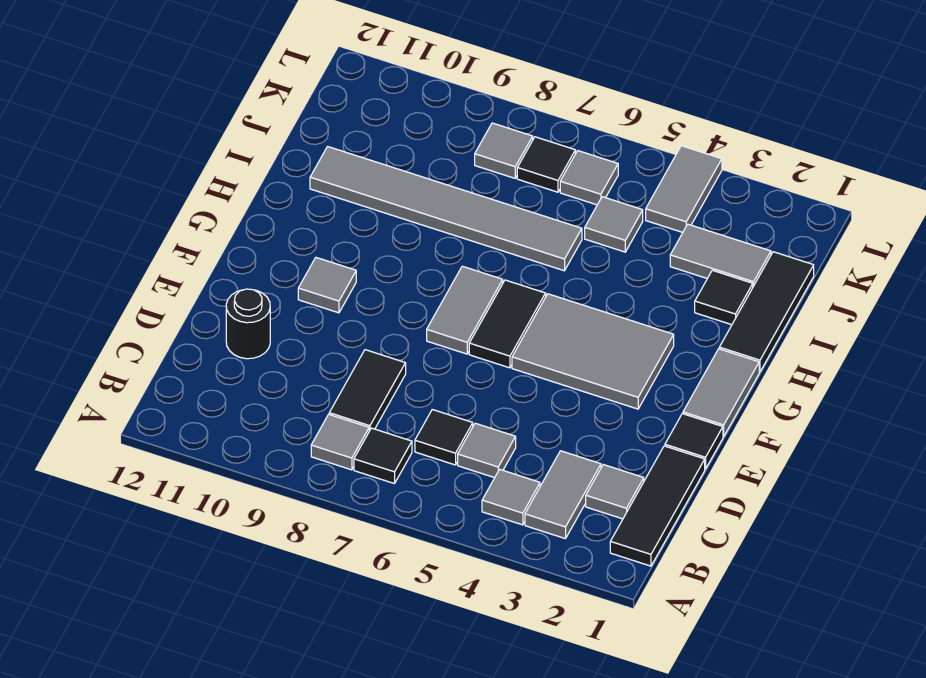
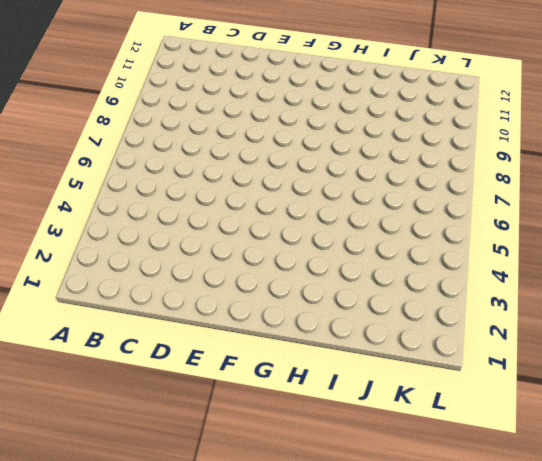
none -> black 1x3 tile [610,446,705,566]
none -> grey 1x2 tile [525,451,601,539]
none -> grey 1x1 tile [482,469,540,525]

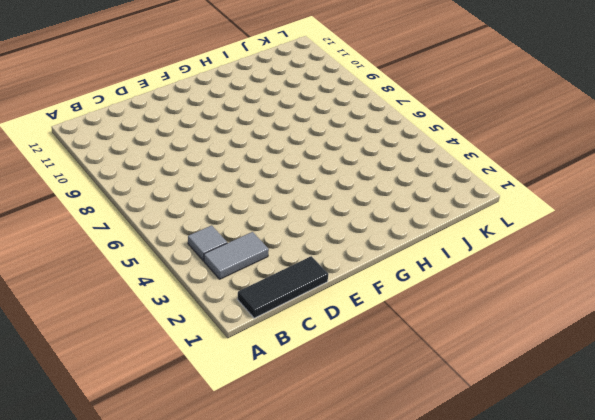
none -> black 1x1 tile [354,428,412,484]
none -> grey 1x1 tile [311,414,369,470]
none -> grey 1x1 tile [586,465,644,519]

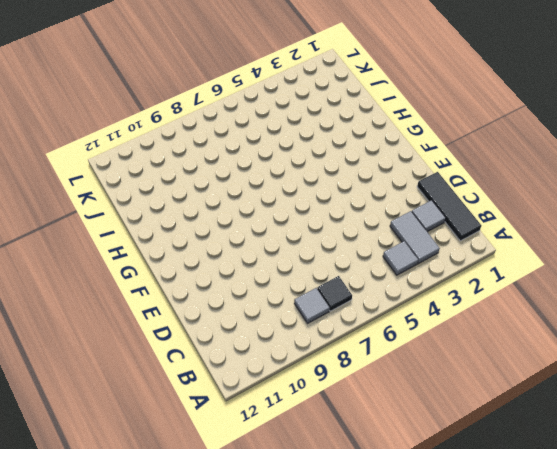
none -> grey 1x1 tile [458,423,516,478]
none -> black 1x1 tile [415,410,473,465]
none -> black 1x2 tile [329,350,406,431]

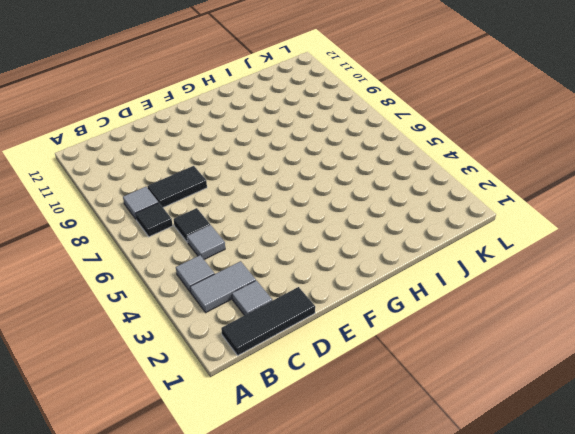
none -> black 1x1 round brick [226,289,270,359]
none -> black 1x1 tile [665,414,723,469]
none -> grey 1x2 tile [683,349,759,437]

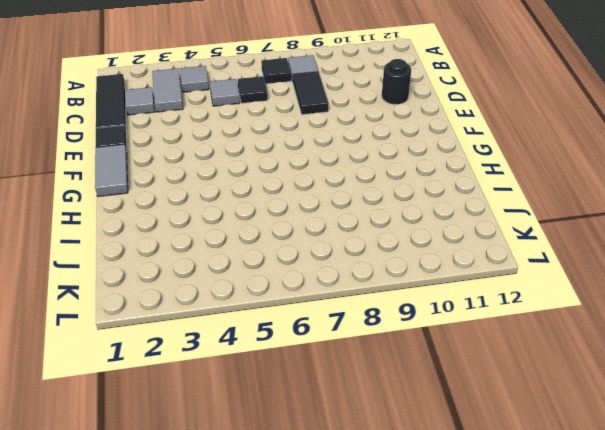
none -> grey 2x3 tile [512,294,674,409]
none -> black 1x2 tile [469,280,546,368]
none -> grey 1x2 tile [427,266,503,354]

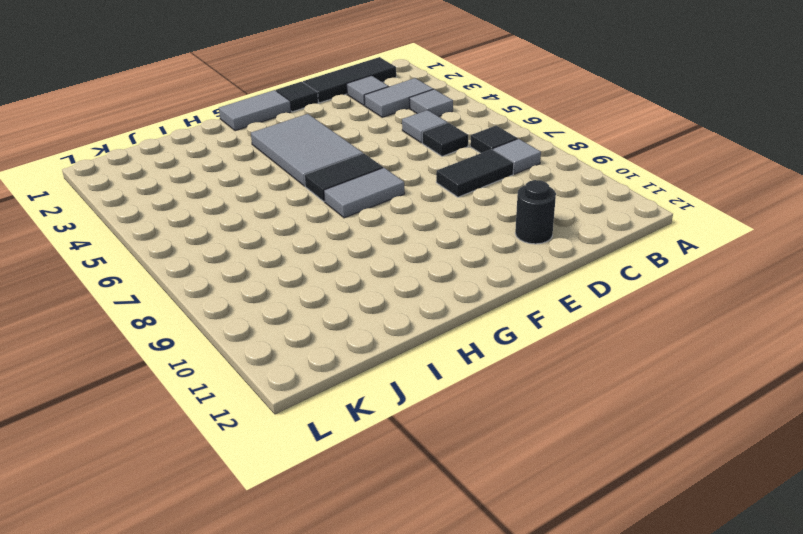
none -> grey 1x1 tile [298,258,356,313]
none -> black 1x3 tile [719,252,814,372]
none -> black 1x1 tile [695,270,753,325]

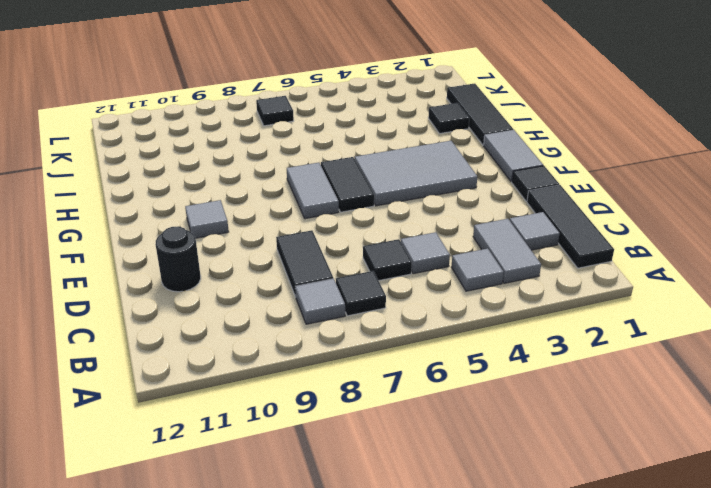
none -> grey 1x6 tile [310,147,582,271]
none -> grey 1x2 tile [670,224,771,286]
none -> grey 1x1 tile [585,197,643,252]

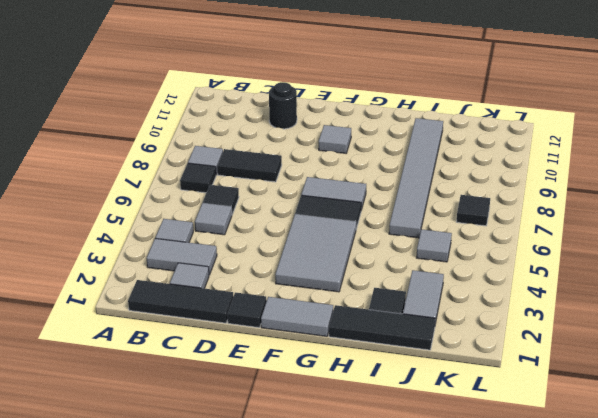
none -> grey 1x2 tile [646,146,722,232]
none -> grey 1x1 tile [560,151,618,205]
none -> grey 1x1 tile [475,123,533,178]

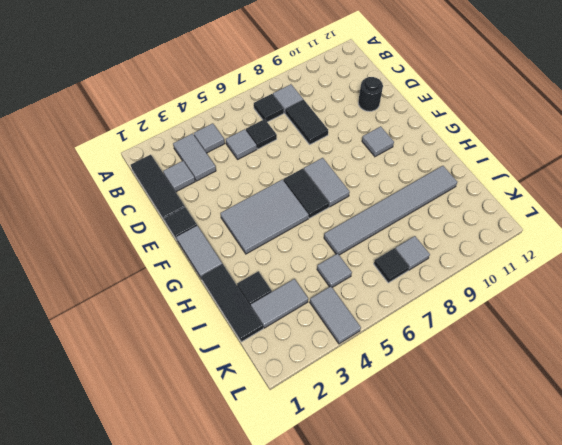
none -> grey 1x1 tile [560,151,618,205]

